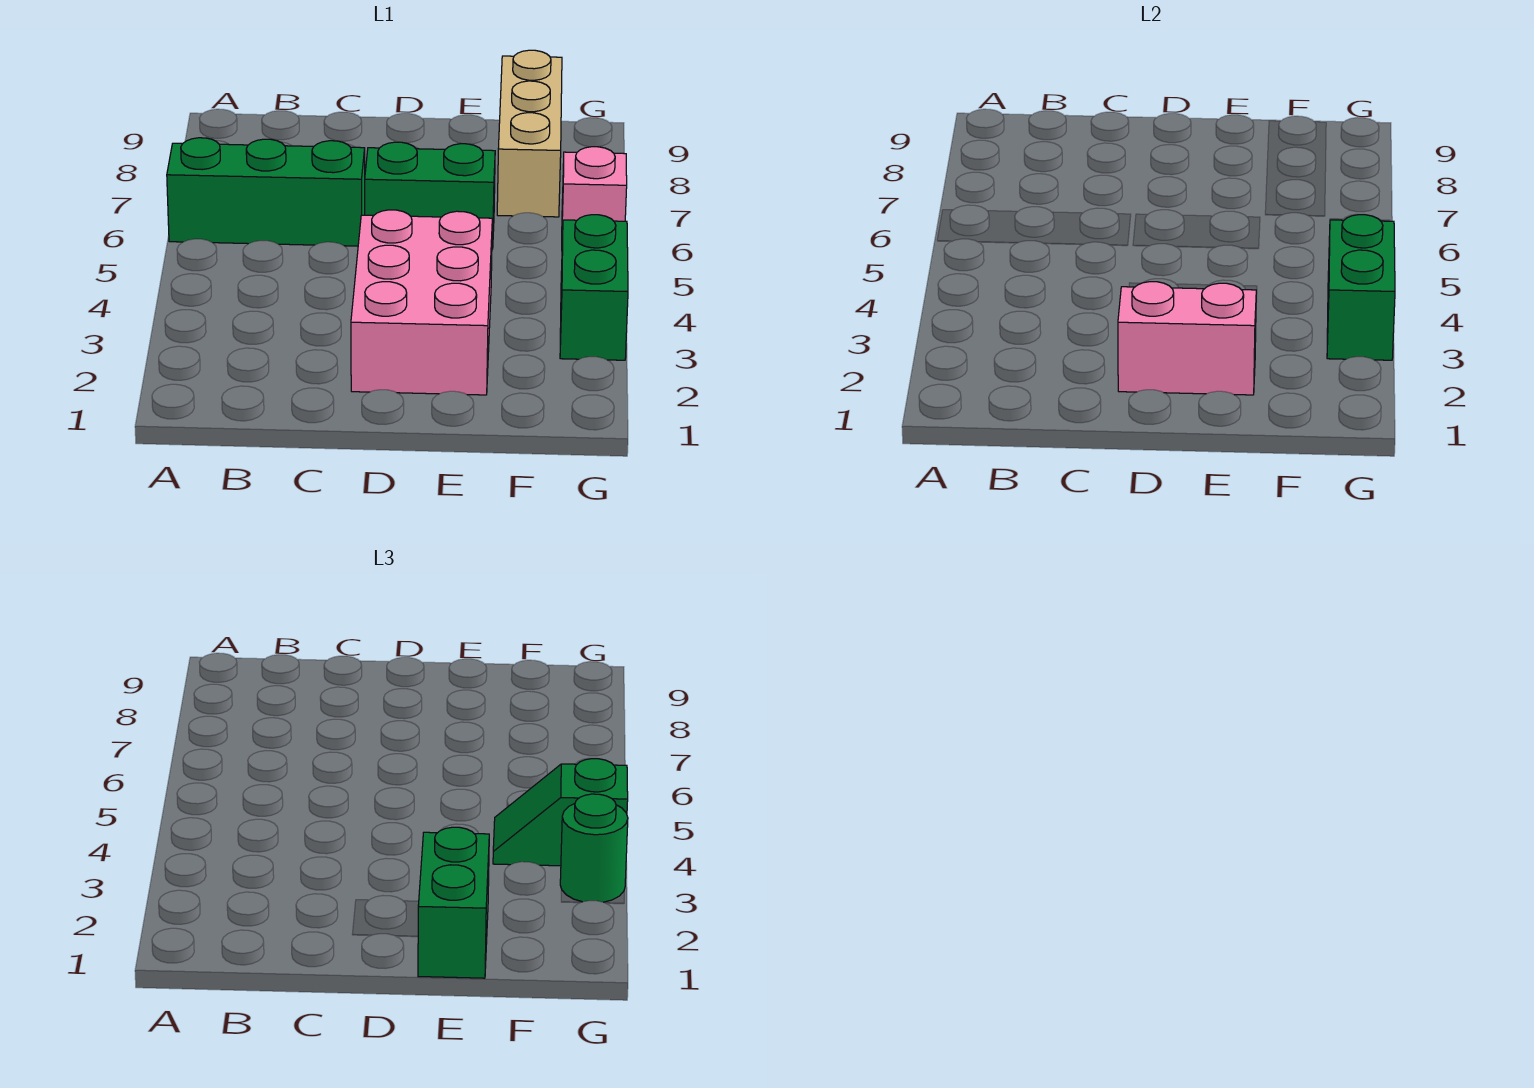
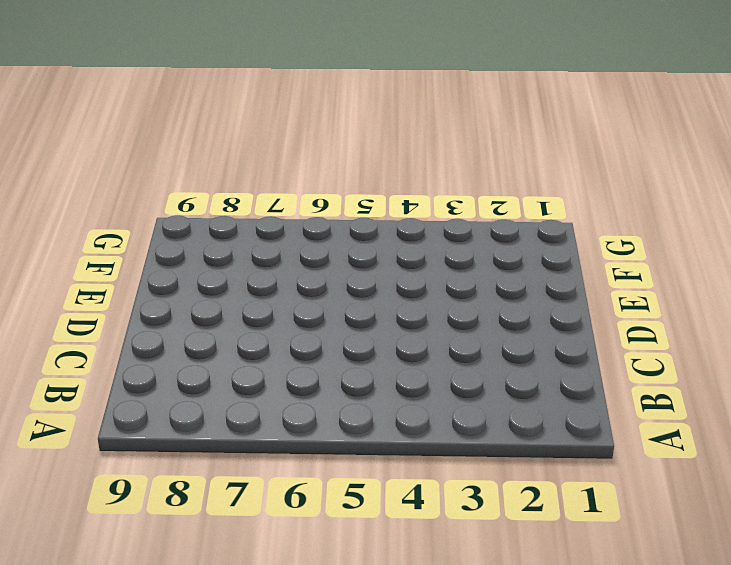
none -> green 1x3 brick [167,138,365,246]
none -> pink 2x3 brick [351,210,492,395]

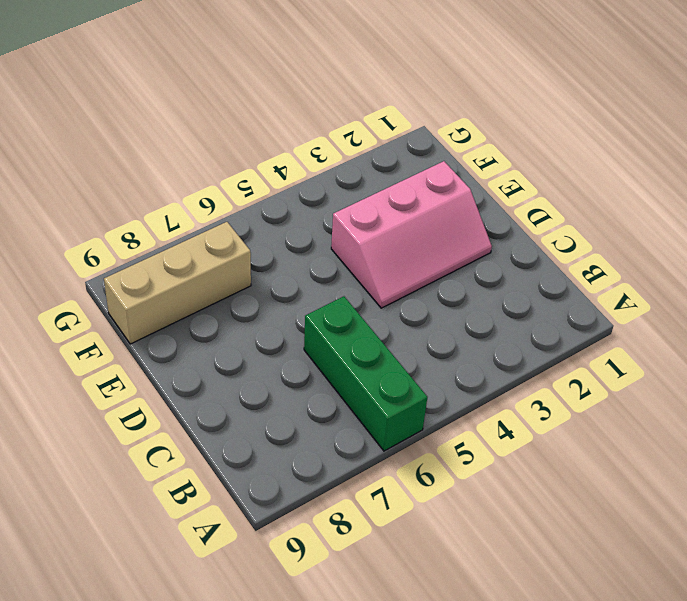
pink 2x3 slope [331,161,492,308] -> pink 2x3 brick [351,210,492,395]
none -> green 1x2 brick [365,142,495,249]
none -> green 1x2 brick [560,215,628,360]

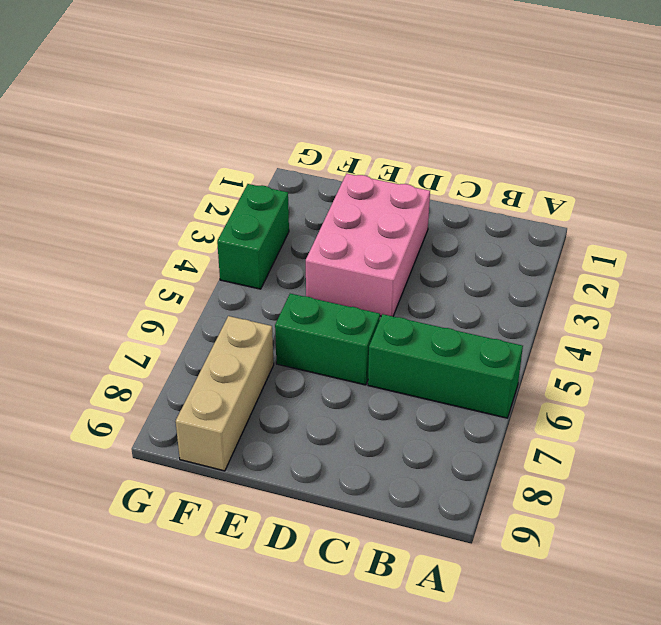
none -> pink 1x1 brick [562,147,627,236]
none -> pink 1x2 brick [1118,282,1256,395]

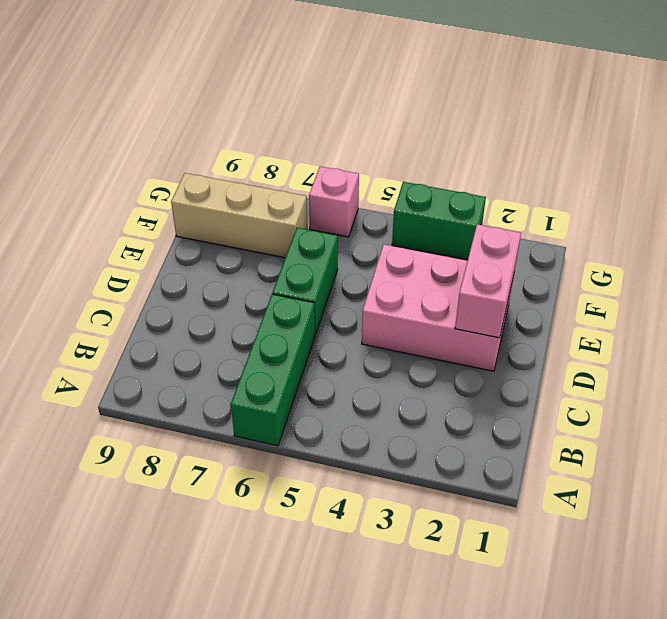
none -> green 1x2 brick [1327,215,1395,360]
none -> green 1x2 brick [418,827,489,978]

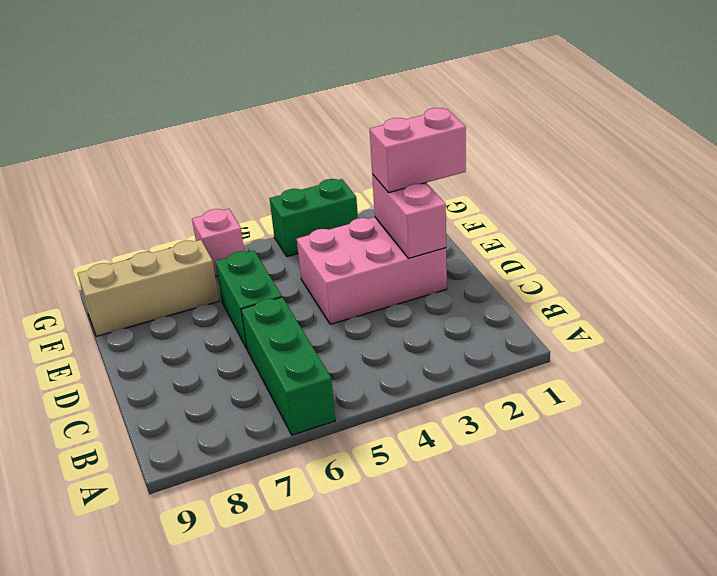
pink 1x2 brick [370,108,466,193] -> green 1x2 brick [418,827,489,978]
none -> green 1x2 brick [1327,215,1395,360]
none -> green 1x2 slope [493,759,628,866]

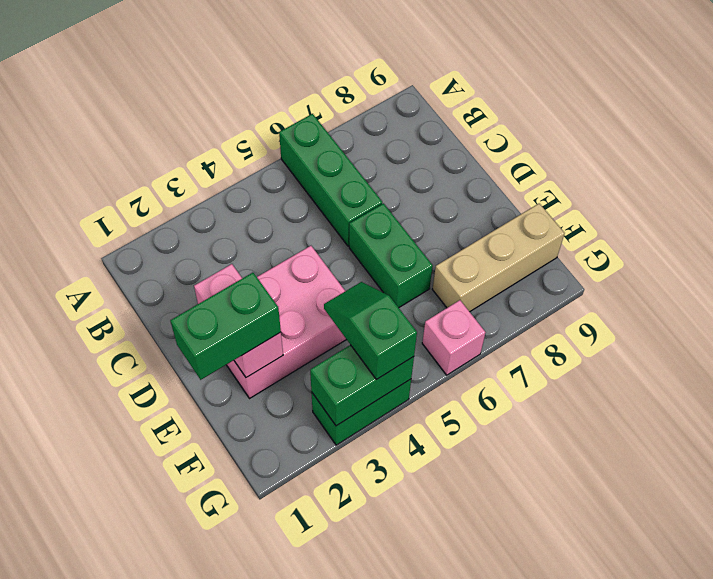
none -> green 1x1 round brick [560,794,628,902]

